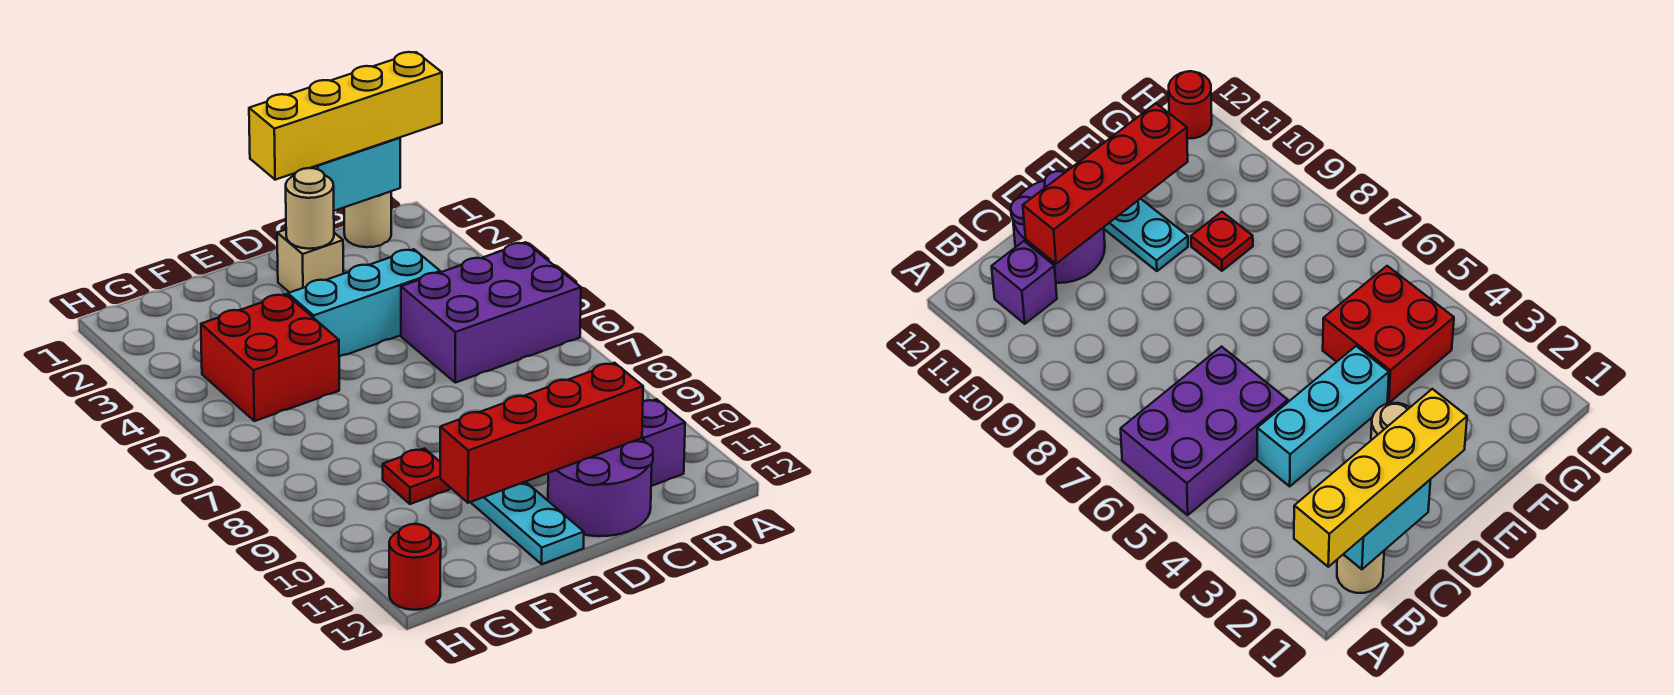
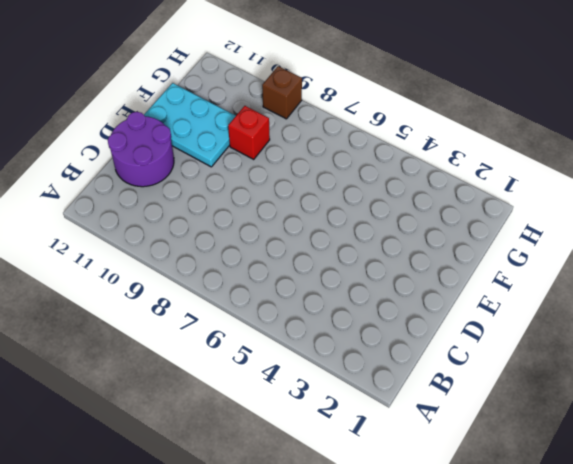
cyan 2x3 plate [144,83,236,167] -> cyan 1x3 plate [471,482,584,564]
red 1x1 brick [228,106,270,159] -> red 1x1 plate [383,448,451,504]
brown 1x1 brick [262,66,302,119] -> none
none -> purple 2x3 brick [401,242,581,383]
none -> tan 1x1 round brick [344,191,391,247]
none -> purple 1x1 brick [642,399,685,486]

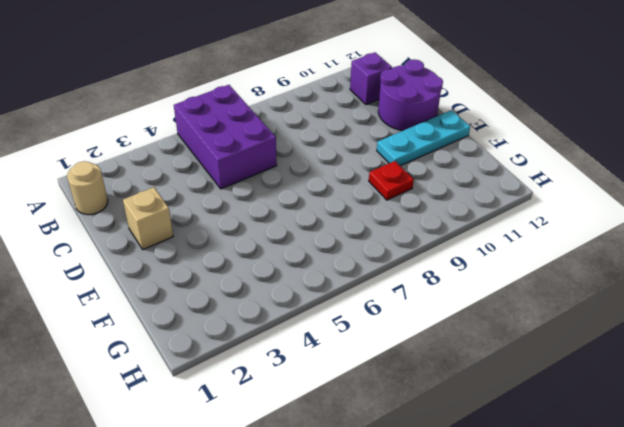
none -> cyan 1x3 brick [288,249,440,356]
none -> red 2x2 brick [201,294,339,421]
none -> red 1x1 round brick [389,524,441,610]

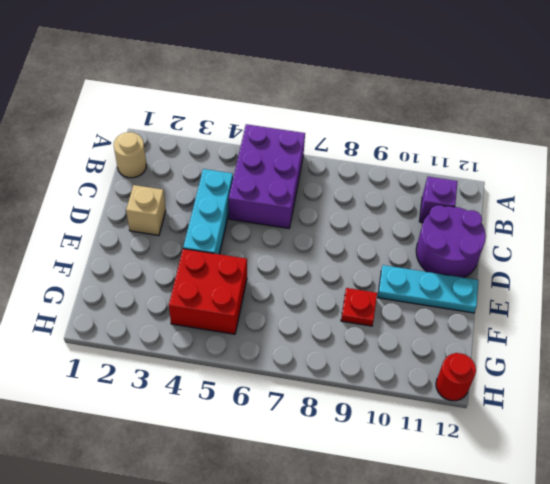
none -> cyan 1x2 brick [293,138,400,211]
none -> red 1x4 brick [440,363,643,503]
none -> tan 1x1 round brick [286,168,334,249]

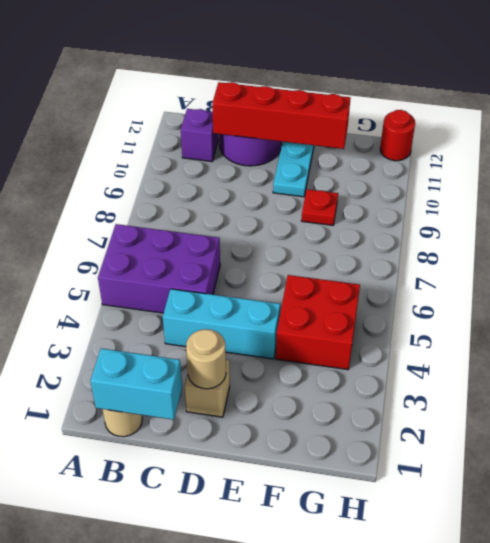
none -> yellow 1x4 brick [249,52,442,180]

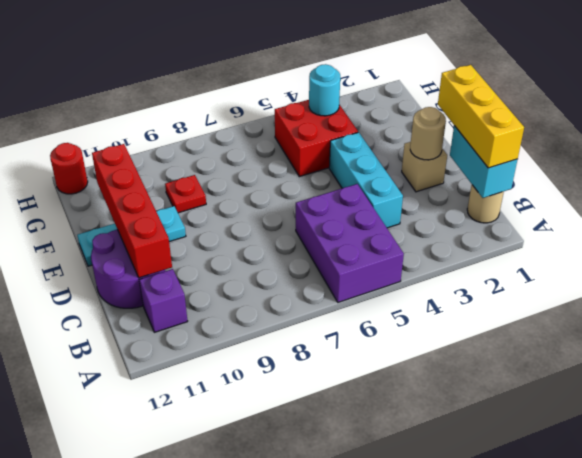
yellow 1x3 brick [438,65,524,168] -> yellow 1x4 brick [249,52,442,180]
cyan 1x1 round brick [309,64,340,116] -> none

